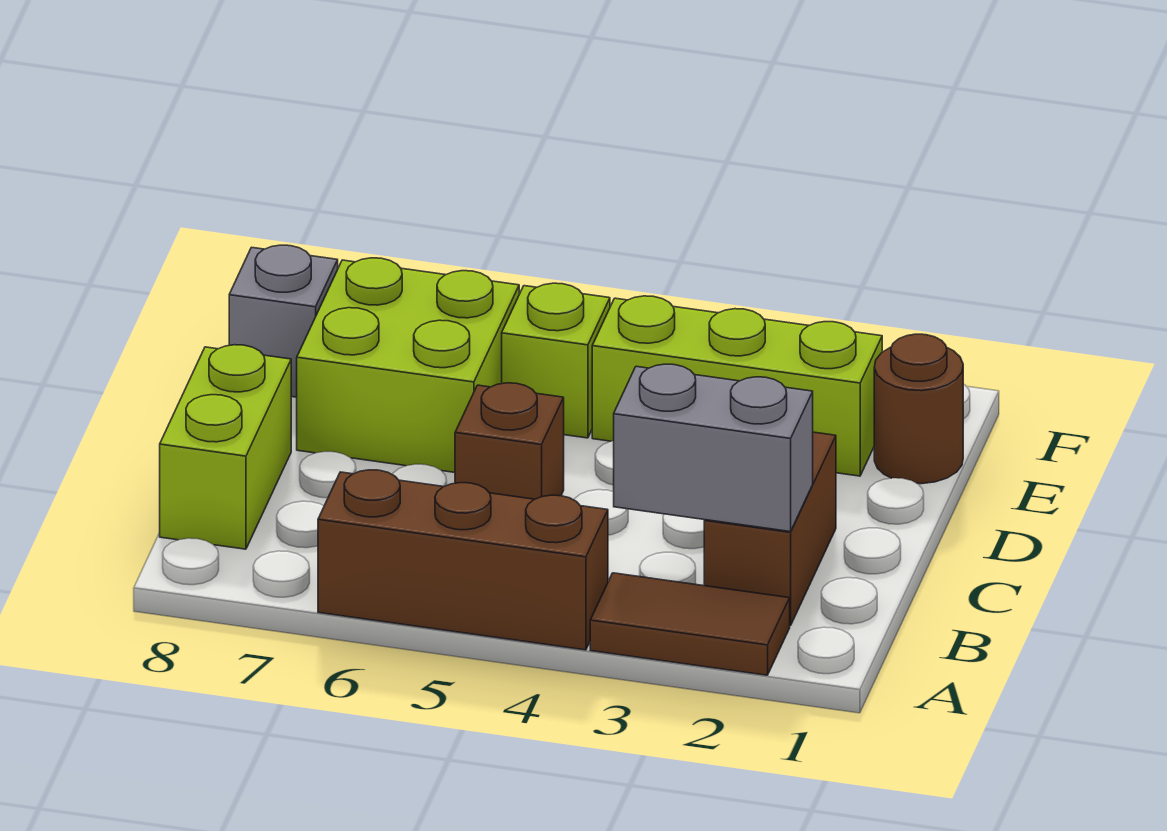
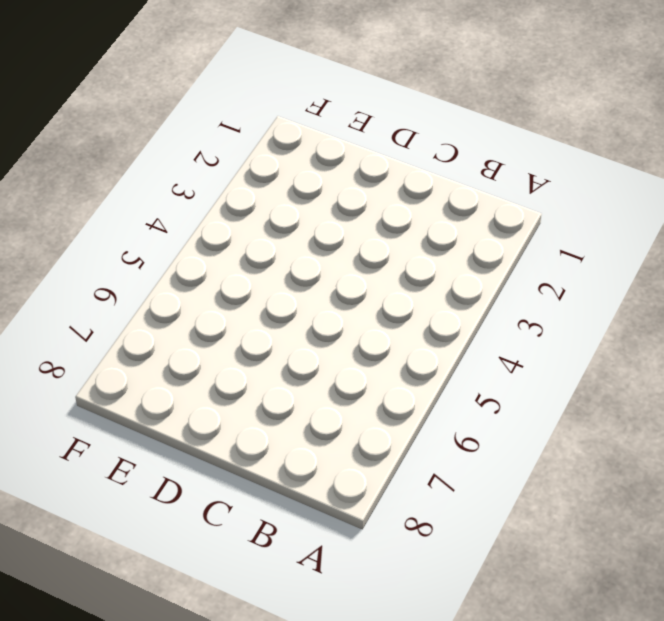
none -> brown 1x2 tile [590,573,790,675]
none -> brown 1x3 brick [318,470,608,650]

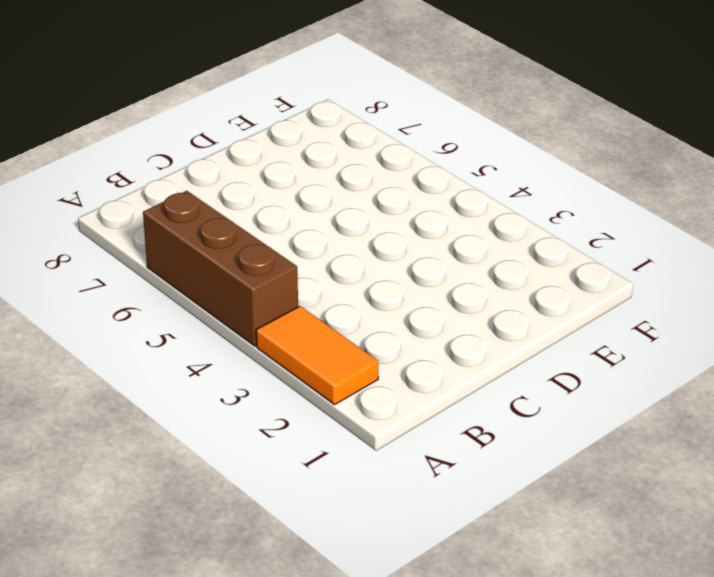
orange 1x2 tile [256,306,378,405] -> brown 1x2 tile [590,573,790,675]
none -> brown 1x2 brick [704,432,836,626]
none -> lime 1x2 brick [160,345,291,549]

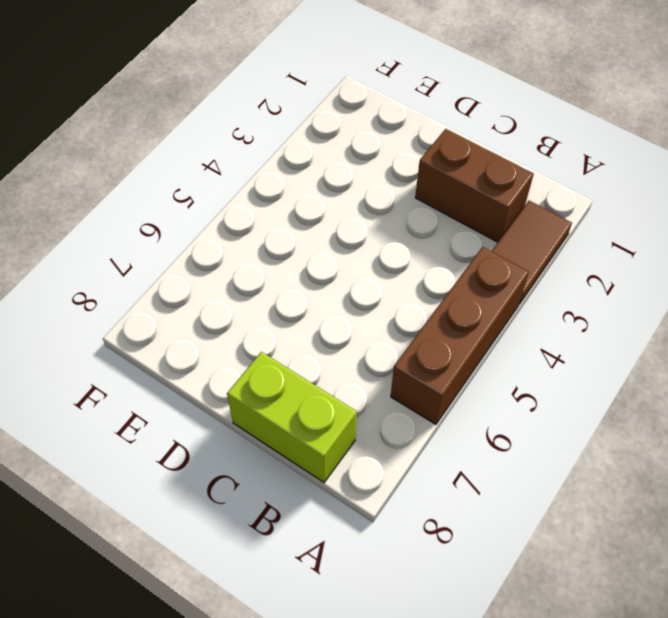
none -> brown 1x1 brick [455,383,564,499]
none -> lime 2x2 brick [297,258,519,472]

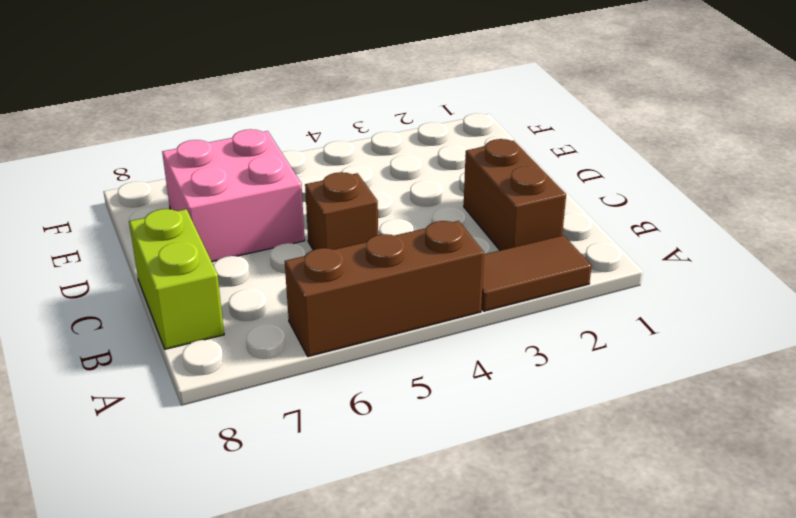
pink 2x2 brick [162,129,305,262] -> lime 2x2 brick [297,258,519,472]
none -> brown 1x1 round brick [874,334,963,484]
none -> lime 1x3 brick [592,296,882,476]

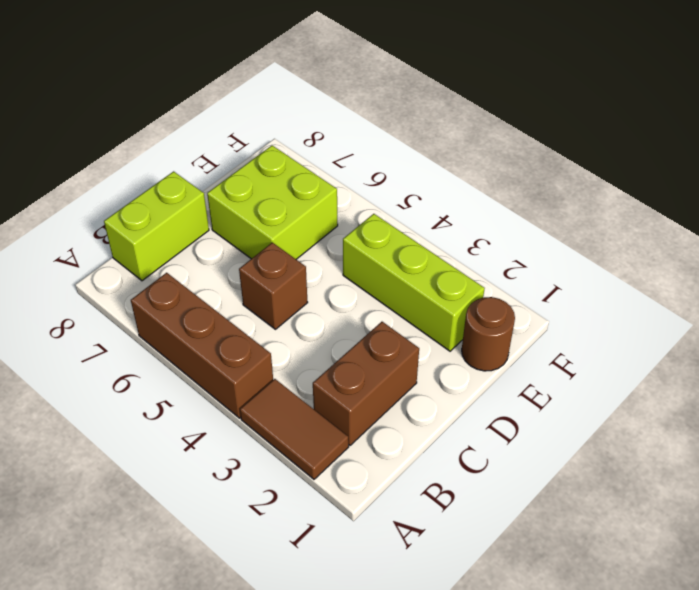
none -> lime 1x1 brick [502,283,610,438]
none -> grey 1x1 brick [229,245,338,397]

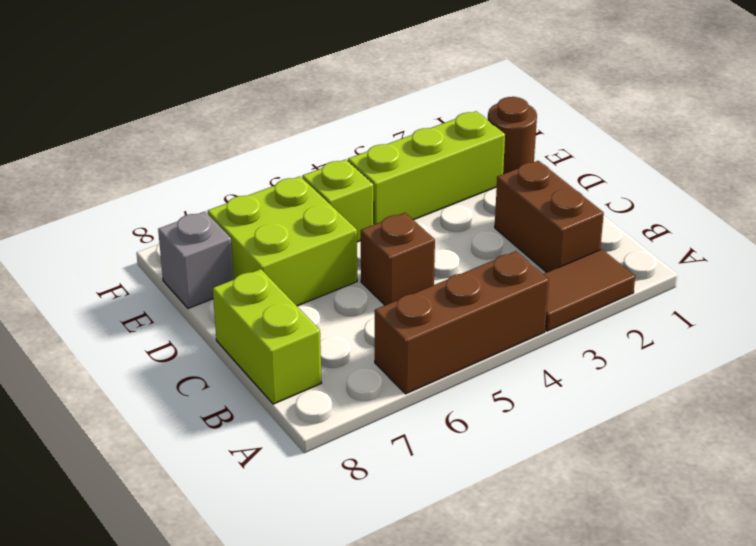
none -> grey 1x2 brick [614,364,813,532]

